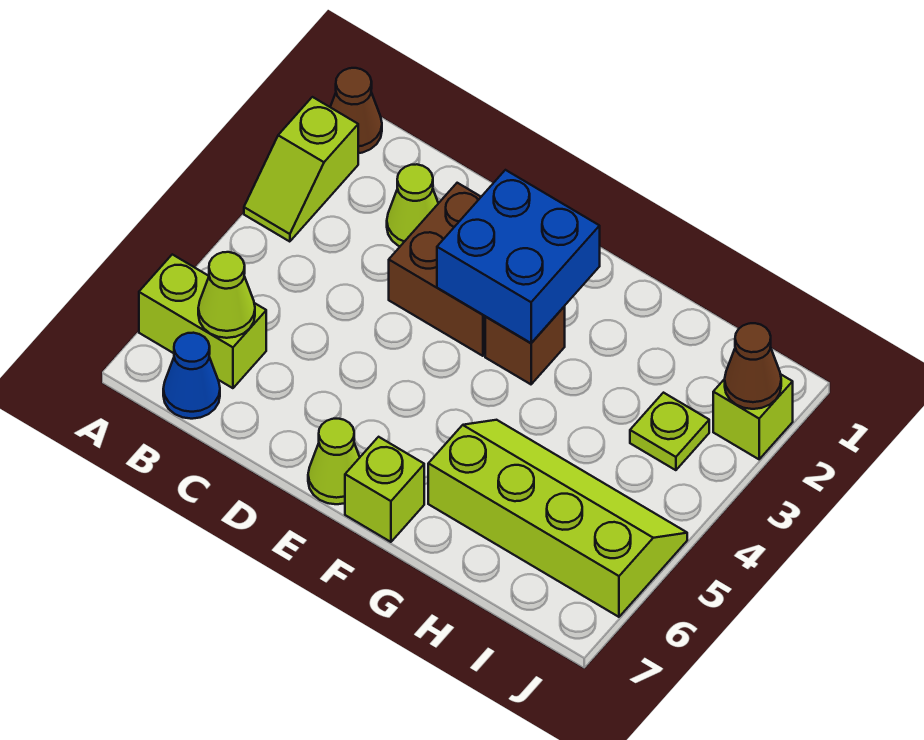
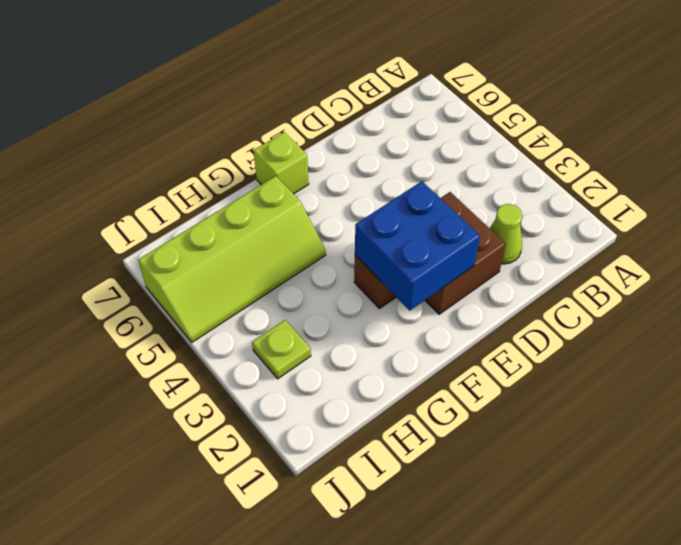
none -> brown 1x1 cone [330,68,382,153]
none -> lime 1x2 slope [244,97,358,242]
none -> lime 1x2 brick [139,254,266,388]

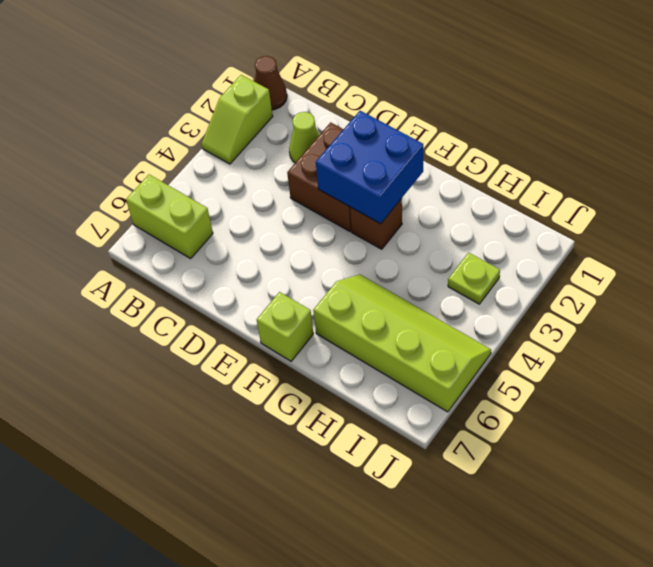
none -> blue 1x1 cone [163,333,220,419]
none -> lime 1x1 cone [308,419,360,504]
none -> lime 1x1 brick [713,374,793,459]

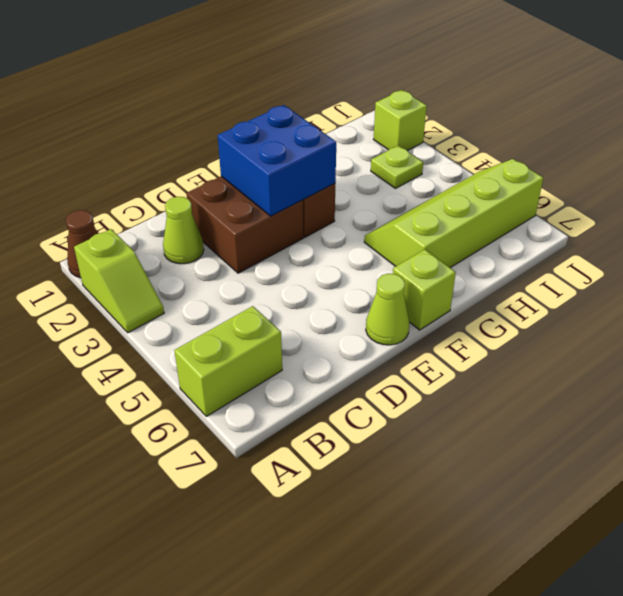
none -> blue 1x1 cone [163,333,220,419]
none -> lime 1x1 cone [198,252,255,338]
none -> brown 1x1 cone [725,323,781,409]

